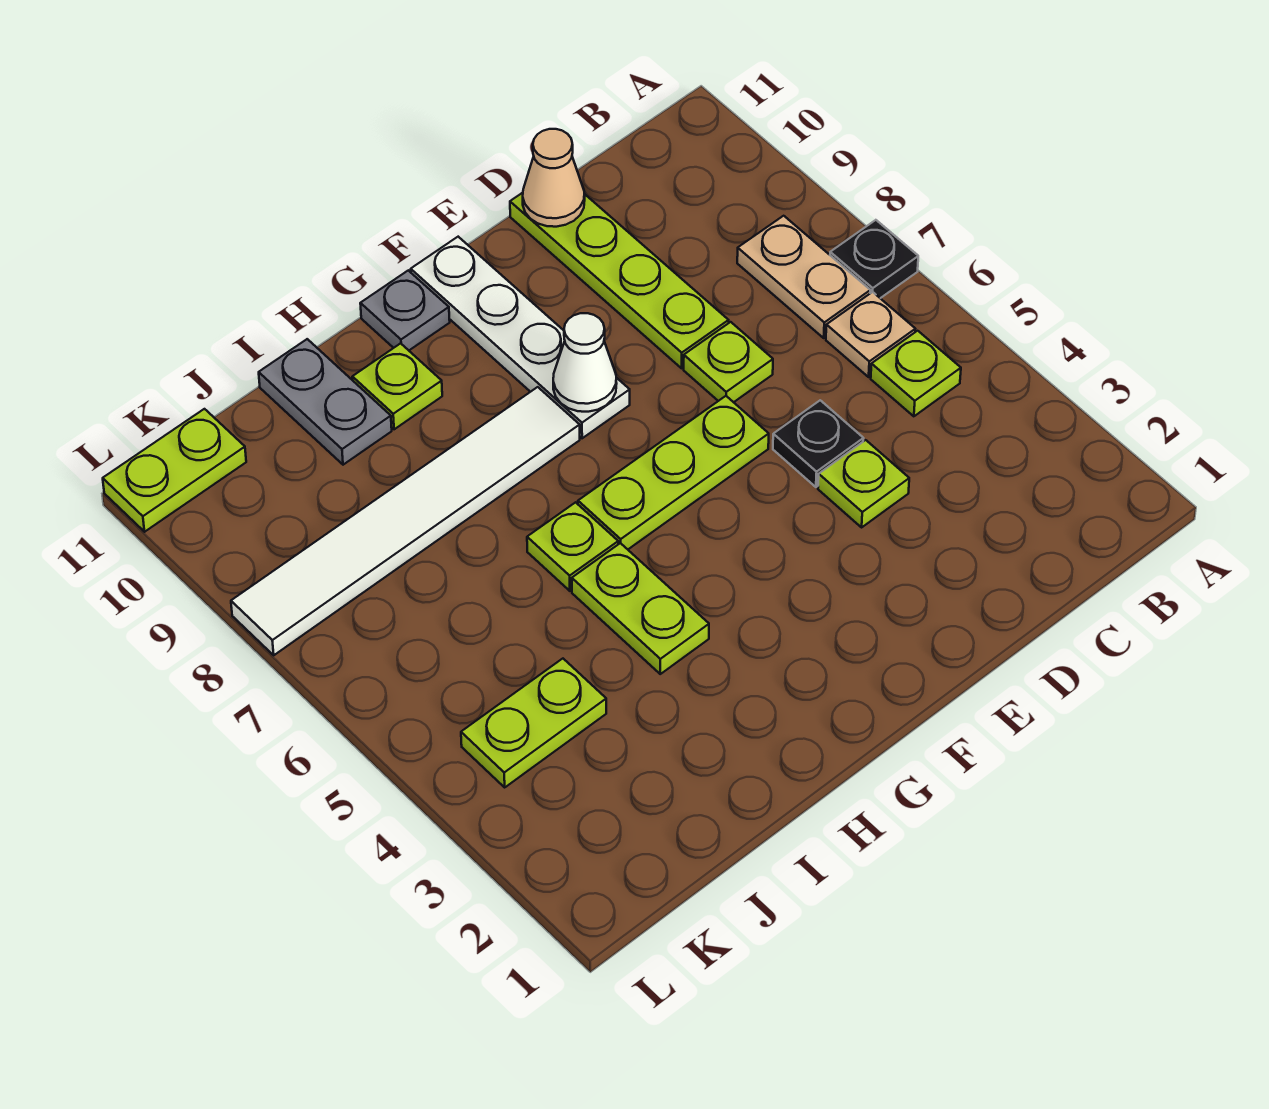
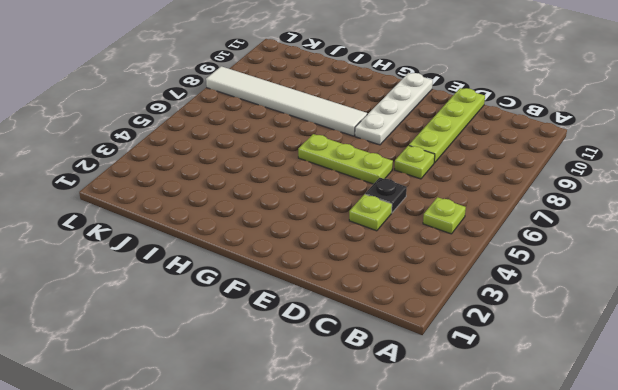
none -> black 1x1 plate [830,220,918,298]
none -> tan 1x1 plate [826,292,915,377]
none -> tan 1x2 plate [737,216,870,338]

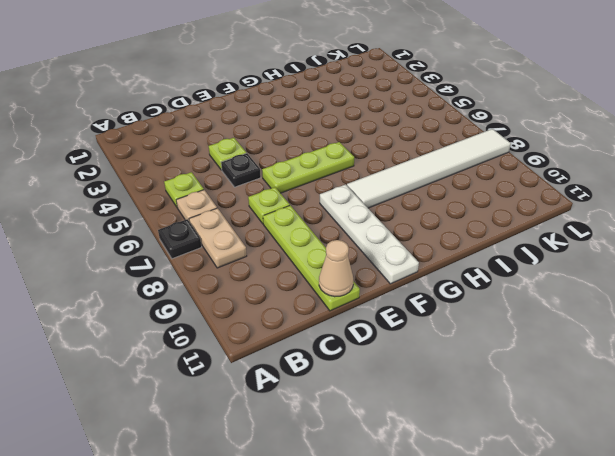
none -> grey 1x1 plate [360,270,450,350]
none -> lime 1x2 plate [572,543,709,674]
none -> lime 1x1 plate [527,502,618,591]

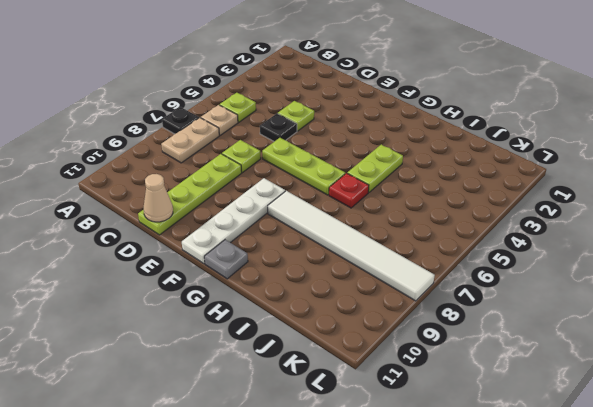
red 1x1 plate [329,173,369,208] -> lime 1x1 plate [527,502,618,591]
none -> lime 1x1 plate [352,343,442,429]
none -> grey 1x2 plate [259,339,392,465]
none -> lime 1x2 plate [461,659,606,787]

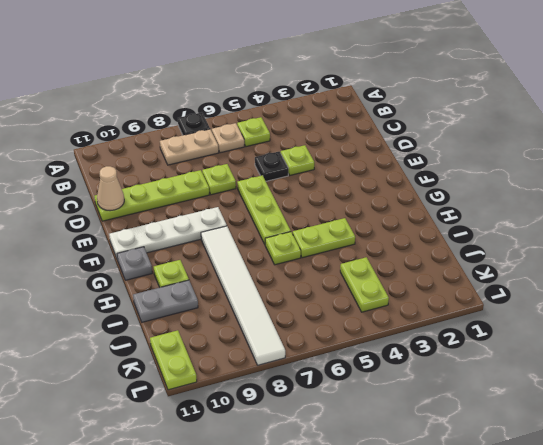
none -> white 1x1 cone [553,313,617,412]

